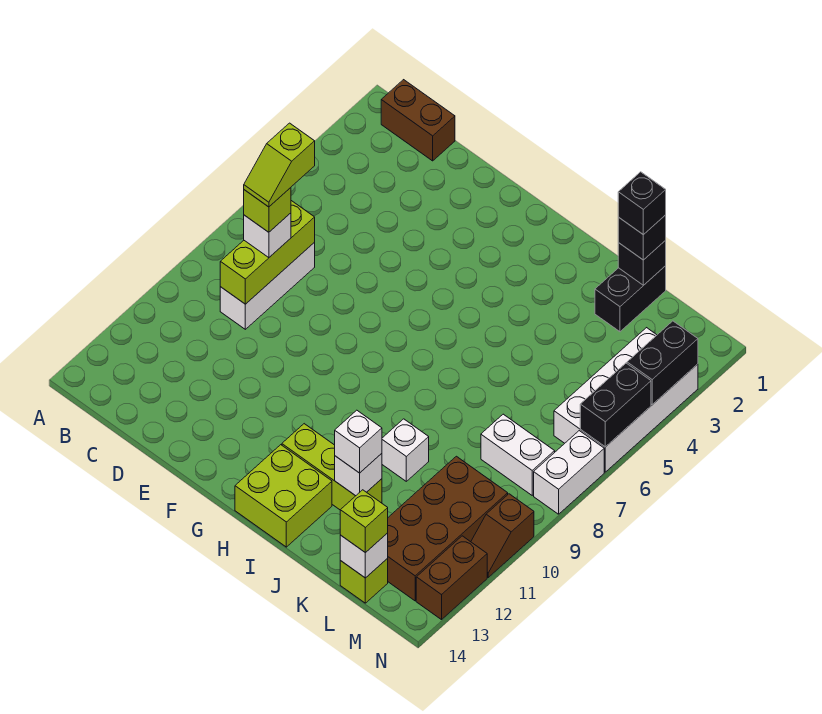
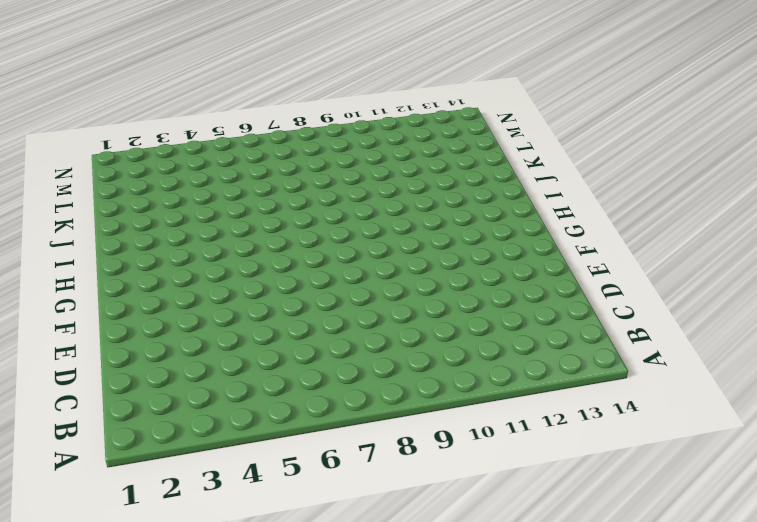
none -> brown 1x2 brick [381,80,455,161]
none -> white 1x3 brick [220,243,315,329]
none -> lime 1x3 brick [282,424,382,510]

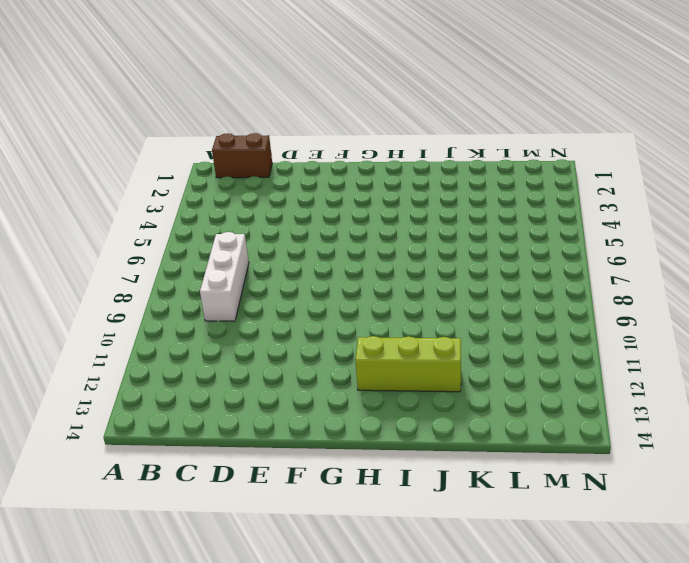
none -> lime 2x2 brick [235,445,332,547]
none -> white 1x1 brick [382,419,429,481]
none -> black 1x2 brick [595,266,666,332]

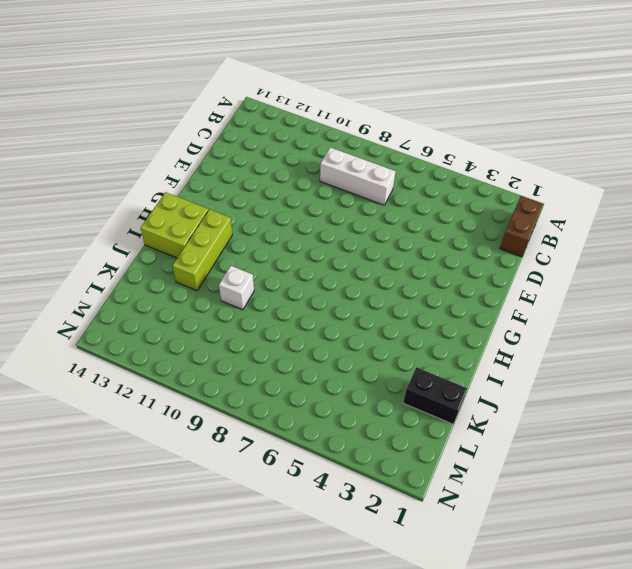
none -> white 1x2 brick [481,414,555,495]
none -> brown 2x4 brick [387,456,508,601]
none -> lime 1x1 brick [340,559,388,603]

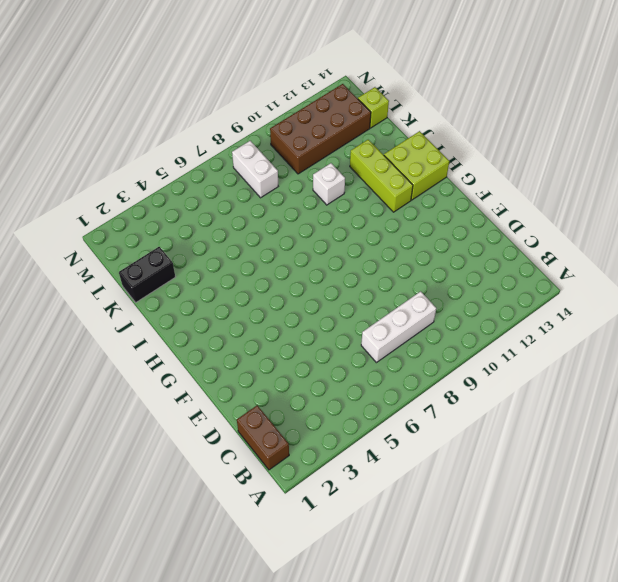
none -> white 2x4 brick [554,328,698,472]
none -> white 1x2 brick [534,431,604,514]
none -> brown 1x2 slope [471,494,534,577]

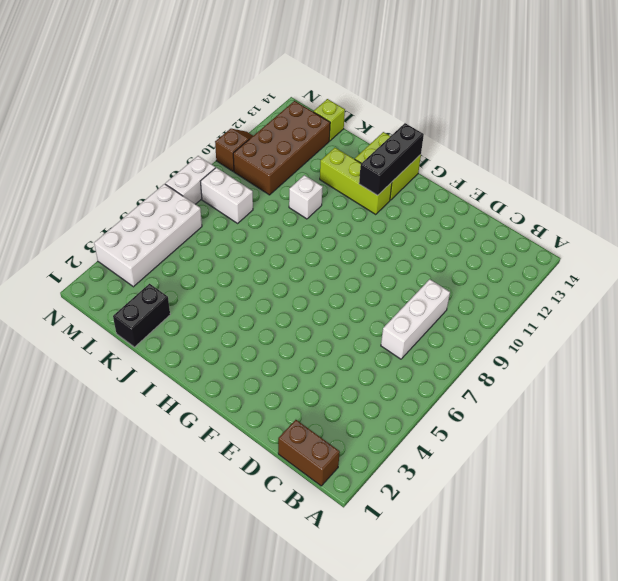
black 1x3 brick [359,123,424,195] -> none
none -> brown 1x2 brick [416,536,487,620]
none -> lime 1x3 brick [220,201,315,304]
none -> white 1x1 brick [335,453,382,496]

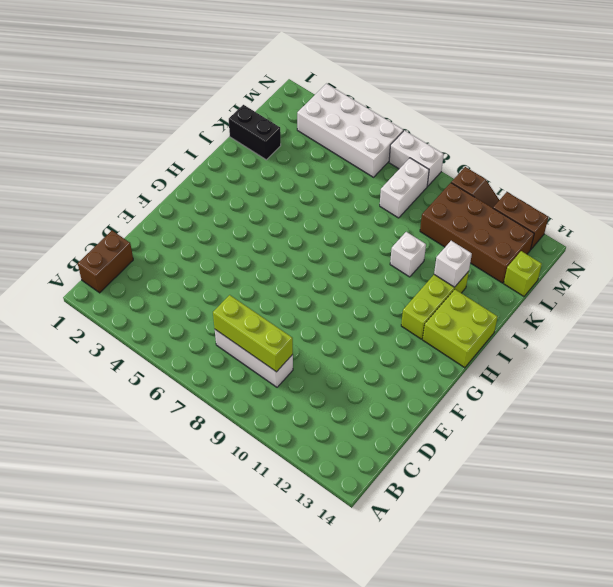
none -> black 1x1 brick [618,241,666,285]
none -> white 1x1 brick [340,533,388,578]
none -> black 1x2 brick [627,321,698,405]

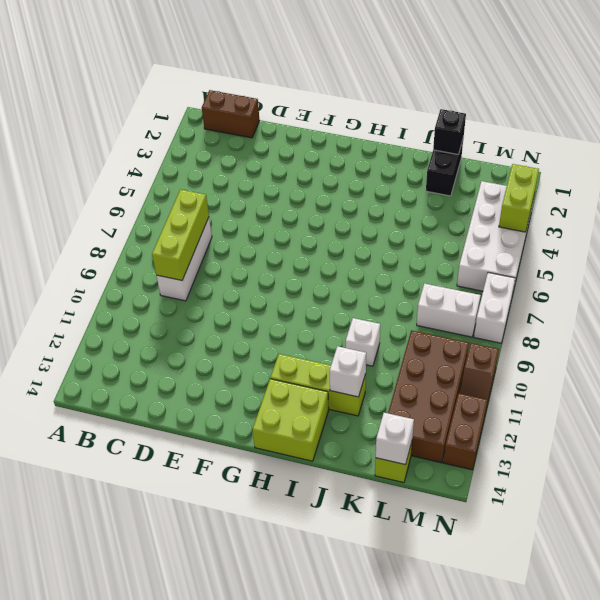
lime 1x2 brick [499,164,539,232] -> black 1x2 brick [627,321,698,405]
none -> black 1x2 brick [580,363,651,447]
none -> white 1x1 brick [244,213,291,258]
none -> white 1x1 brick [335,410,382,473]

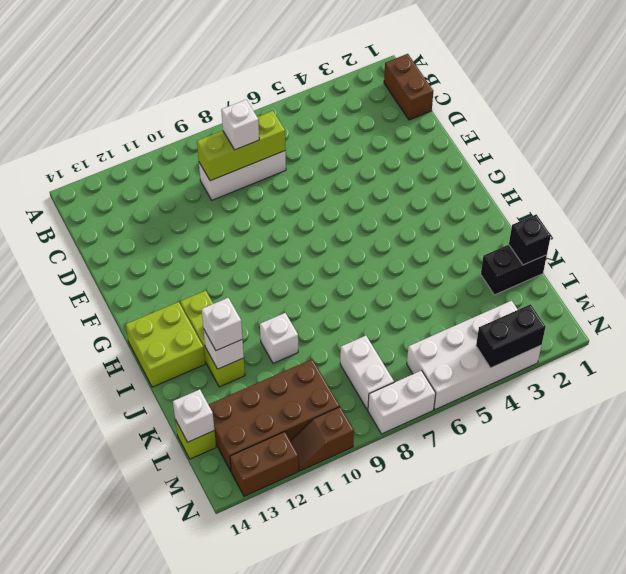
none -> black 1x2 brick [580,363,651,447]
none -> black 1x1 brick [618,215,666,260]
none -> lime 1x1 brick [340,490,388,553]

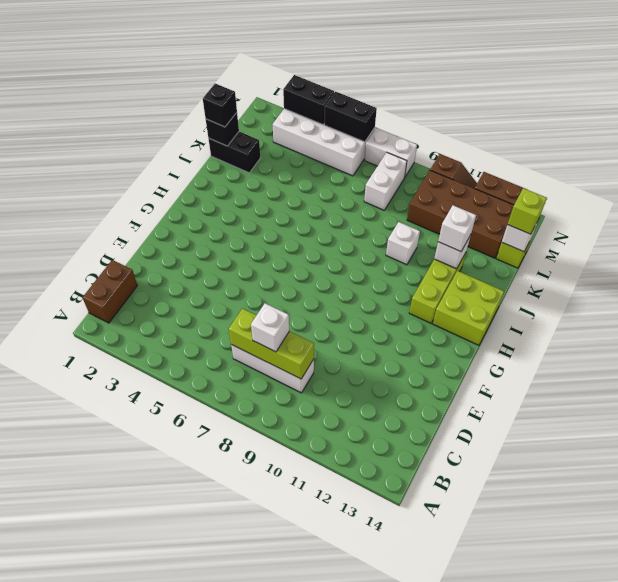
none -> lime 1x1 brick [244,188,291,232]
none -> black 1x1 brick [618,172,666,235]
none -> lime 1x2 slope [244,123,315,207]

